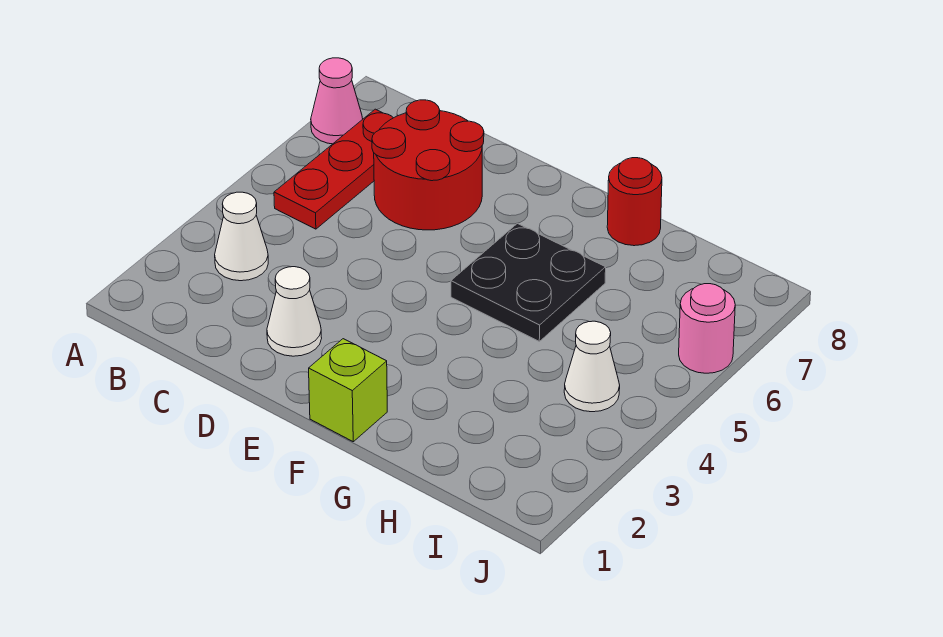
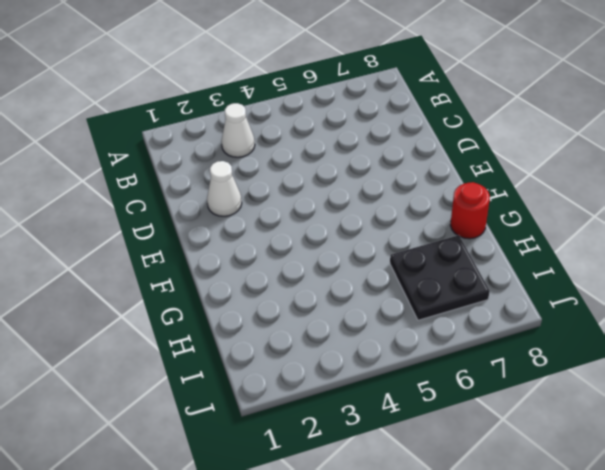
black 2x2 plate [390,235,490,320] -> black 2x2 plate moved to [451,223,606,341]
none -> pink 1x1 cone [311,58,363,144]
none -> red 1x3 plate [274,109,393,229]

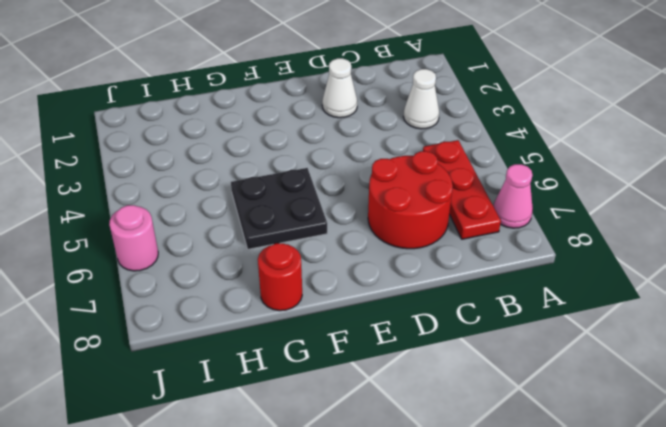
none -> lime 1x1 brick [309,339,387,442]
none -> white 1x1 cone [564,321,620,412]

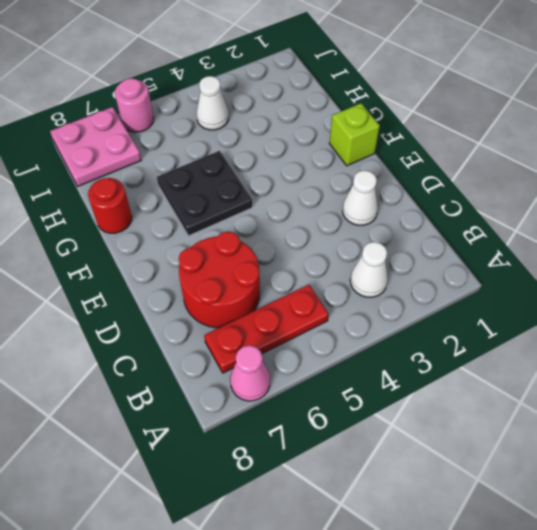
pink 2x2 plate [50,107,141,186] -> none

